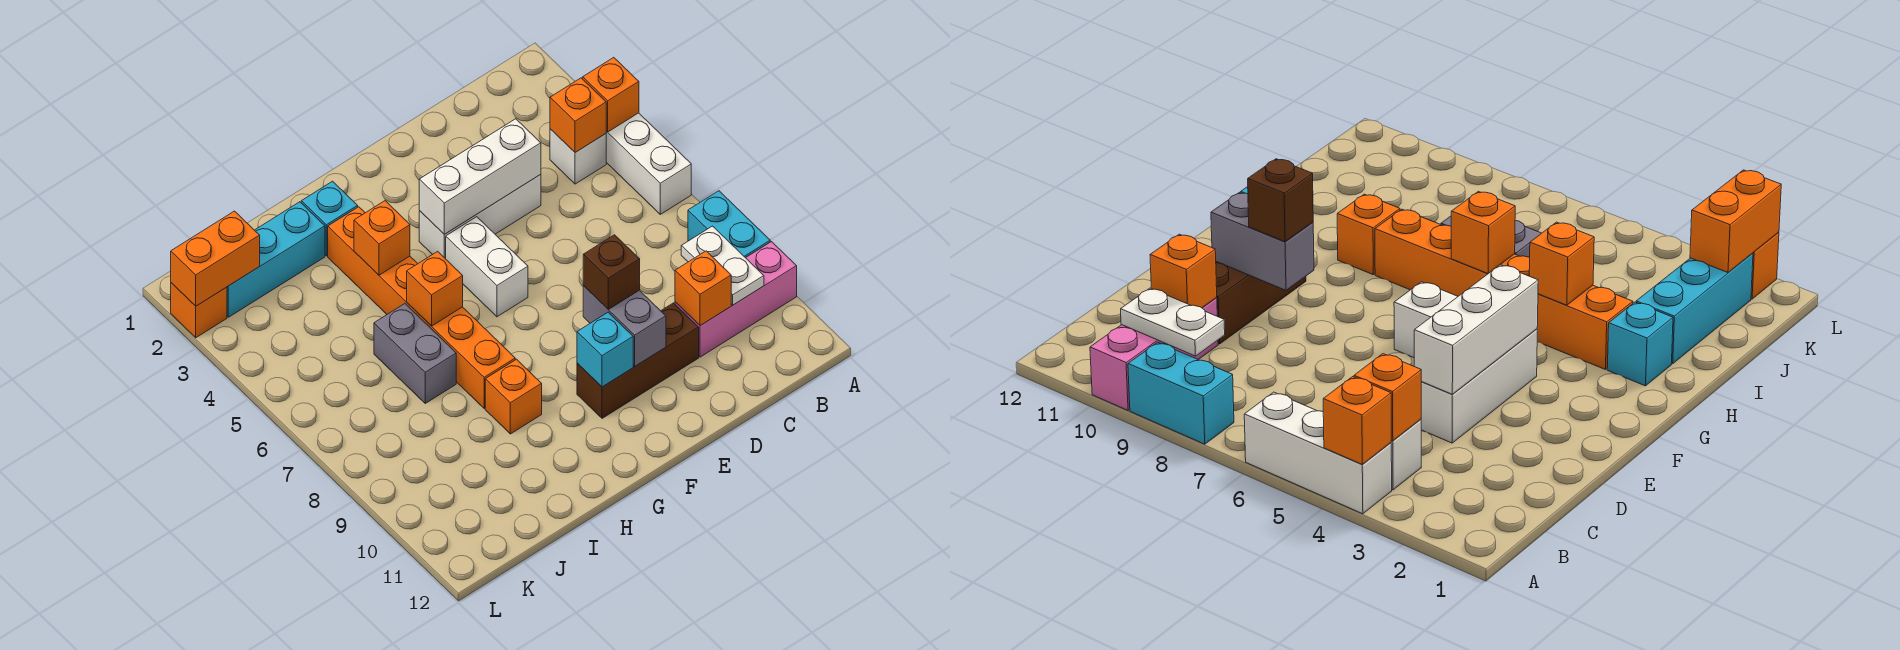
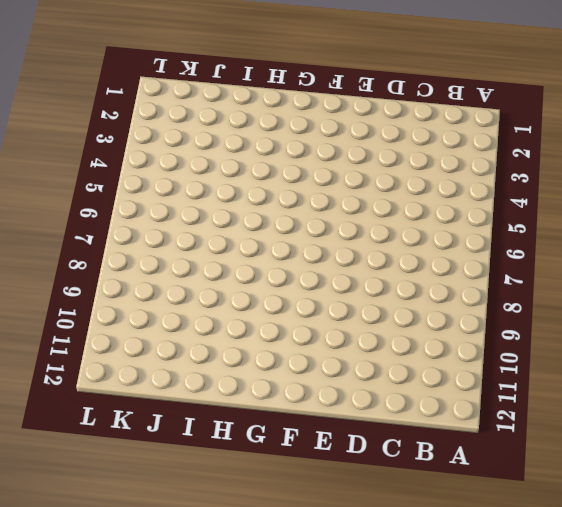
none -> white 1x3 brick [606,113,691,214]
none -> cyan 1x2 brick [688,191,770,258]
none -> pink 1x3 brick [675,242,797,357]

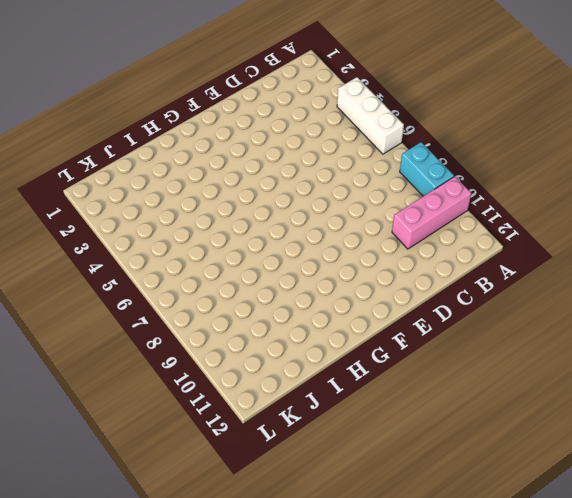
none -> white 1x1 brick [550,129,606,184]
none -> white 1x3 brick [419,174,541,259]
none -> brown 1x3 brick [577,303,699,418]

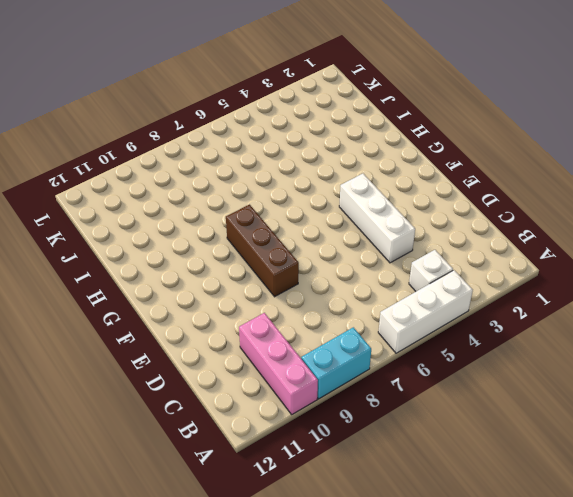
brown 1x3 brick [226,205,299,297] -> brown 1x3 brick moved to [577,303,699,418]
none -> white 1x2 brick [446,217,528,317]
none -> cyan 1x1 brick [301,181,358,256]
none -> orange 1x6 brick [328,207,515,408]

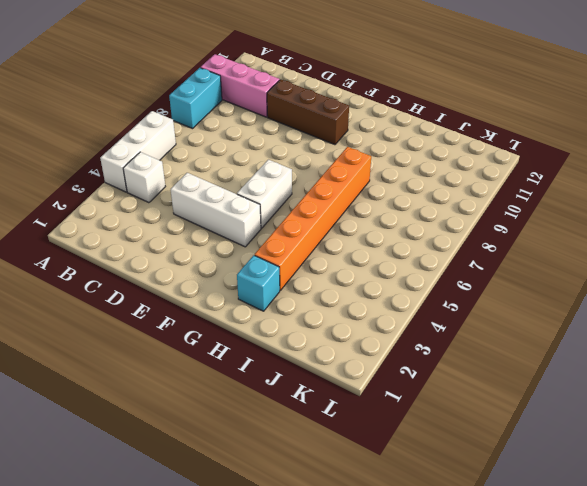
none -> orange 1x1 brick [485,359,542,434]
none -> cyan 1x3 brick [227,202,325,317]
none -> grey 1x2 brick [374,304,456,403]

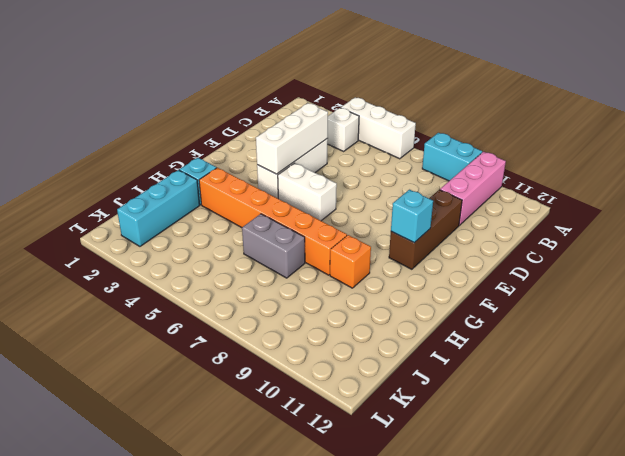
none -> orange 1x1 brick [171,283,227,338]
none -> orange 1x1 brick [583,57,639,132]
none -> orange 1x1 brick [550,78,606,153]

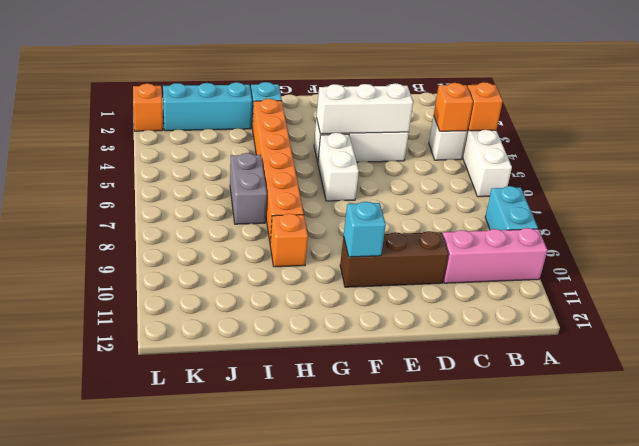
none -> white 1x2 plate [681,226,764,305]
none -> orange 1x1 brick [675,251,731,326]
none -> grey 1x2 brick [583,286,666,366]

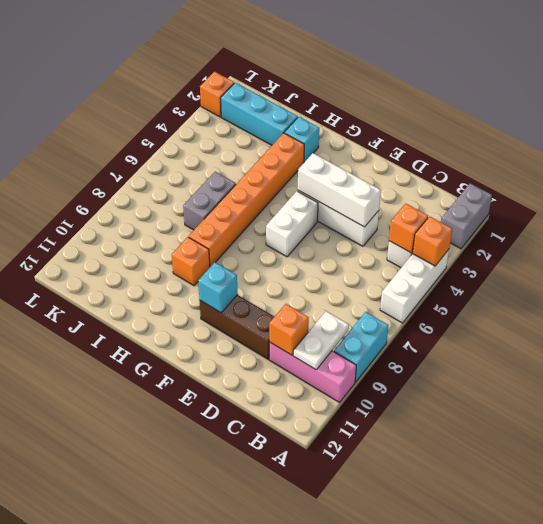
grey 1x2 brick [441,183,492,249] -> grey 1x2 brick moved to [583,286,666,366]
none -> orange 1x1 brick [354,201,410,275]
none -> orange 1x1 brick [407,251,463,326]
none -> orange 1x2 brick [171,211,260,306]

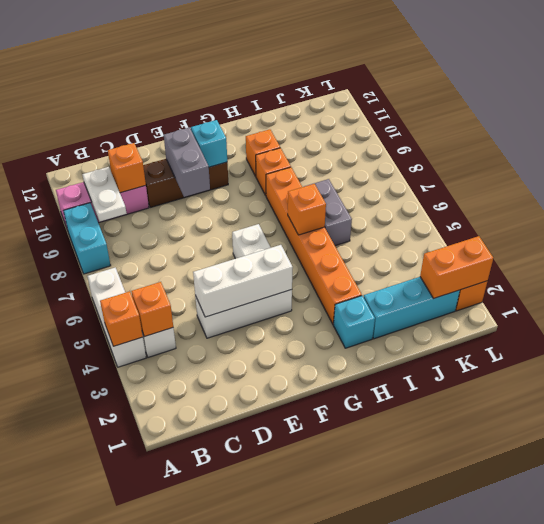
orange 1x1 brick [246,129,280,176] -> orange 1x1 brick moved to [354,201,410,275]
none -> brown 1x1 brick [583,235,640,309]

